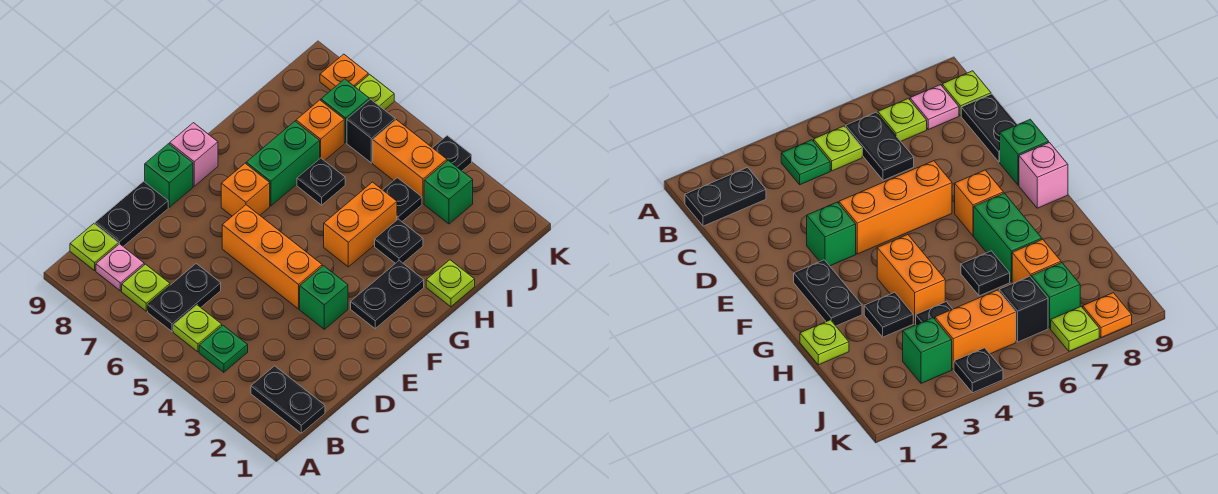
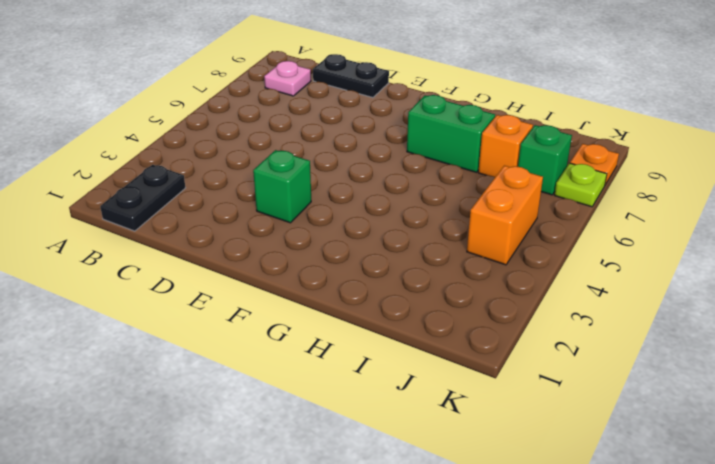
none -> green 1x1 plate [199,325,248,372]
none -> lime 1x1 plate [173,305,222,352]
none -> black 1x2 plate [148,264,221,332]

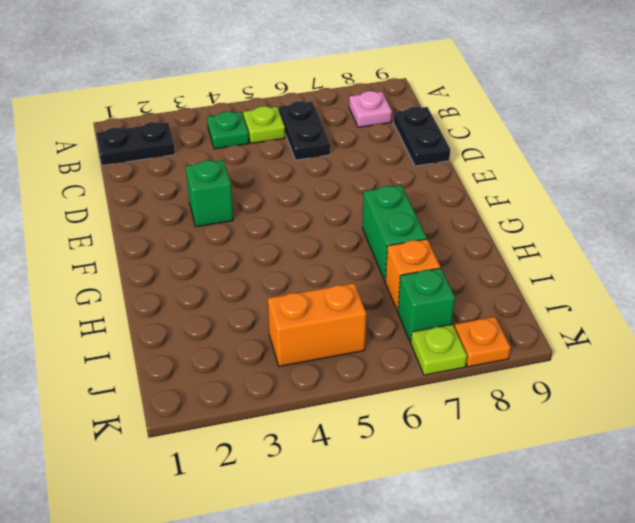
none -> lime 1x1 plate [122,264,170,311]
none -> lime 1x1 plate [70,224,118,271]
none -> orange 1x3 brick [222,205,322,309]

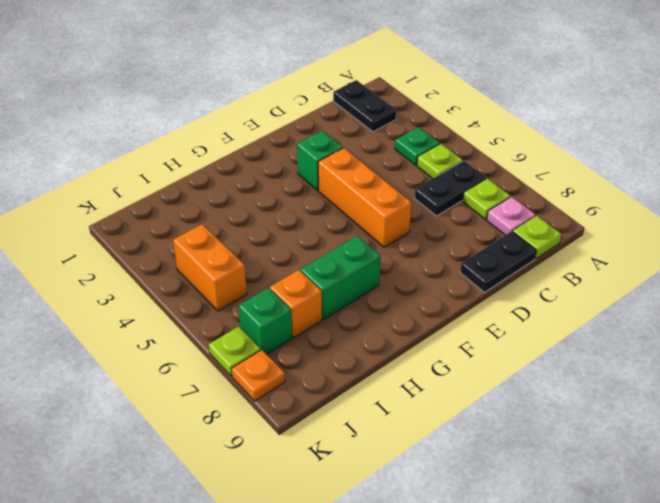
none -> green 1x1 brick [145,144,193,207]
none -> black 1x2 plate [351,261,424,329]
none -> orange 1x1 brick [221,163,270,216]

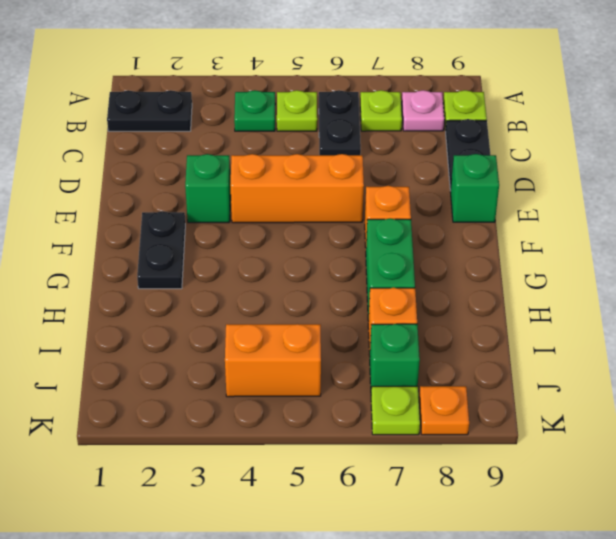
none -> pink 1x1 brick [170,123,218,186]
none -> orange 1x2 brick [324,182,397,267]
none -> lime 1x1 plate [426,260,475,307]

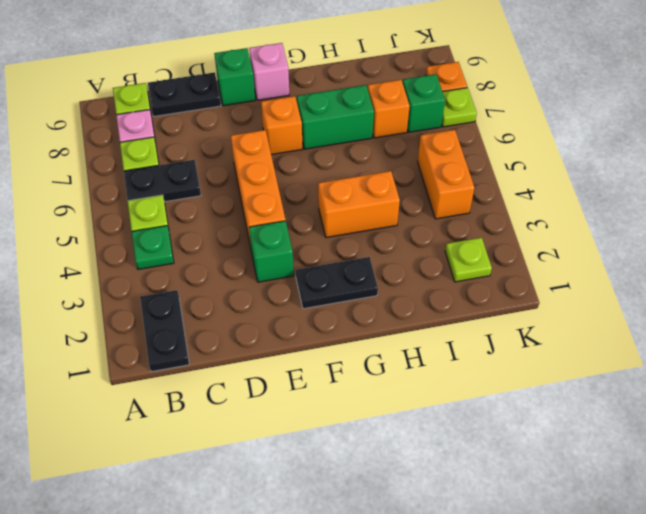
lime 1x1 plate [445,238,492,282] -> lime 1x1 plate moved to [426,260,475,307]
none -> black 1x1 plate [375,219,423,263]
none -> black 1x1 plate [297,158,345,205]
none -> black 1x1 plate [383,178,422,221]

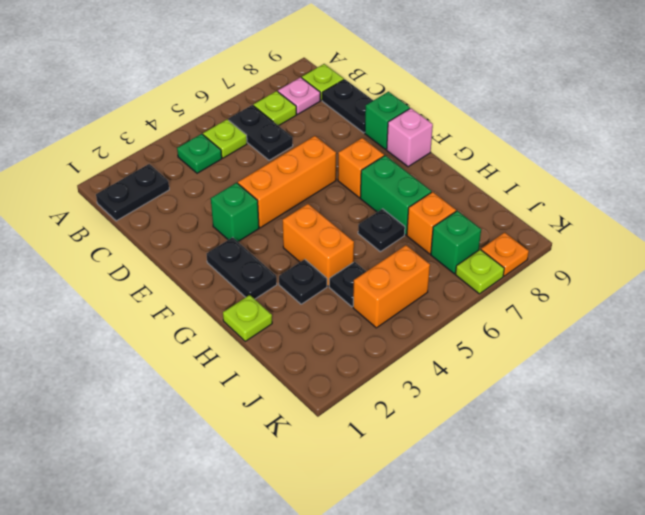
none -> green 1x1 brick [424,160,473,224]
none -> black 1x1 brick [347,99,395,163]
none -> black 1x1 plate [433,136,472,171]

